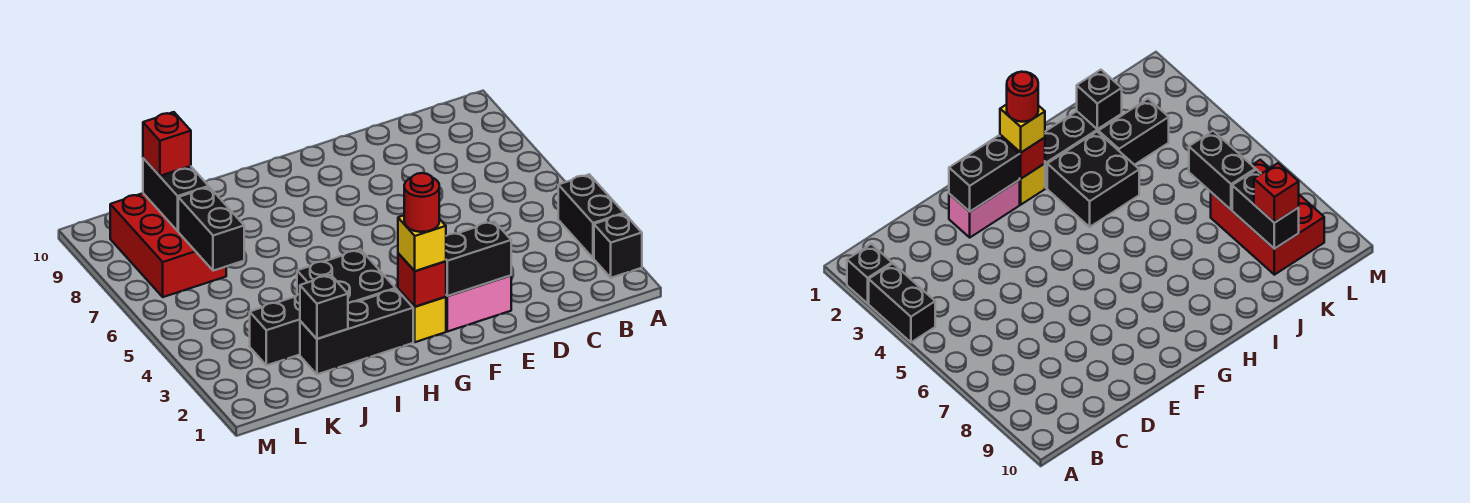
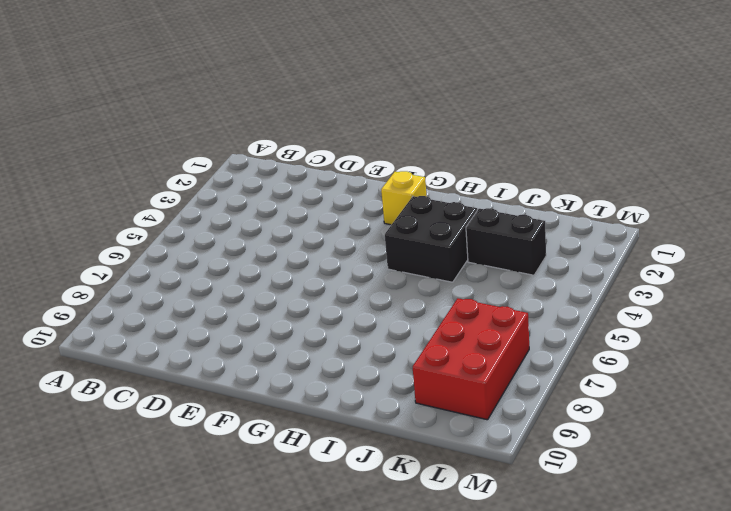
none -> black 1x1 brick [594,214,642,278]
none -> black 1x2 brick [558,174,624,258]
none -> pink 1x2 brick [446,276,511,332]

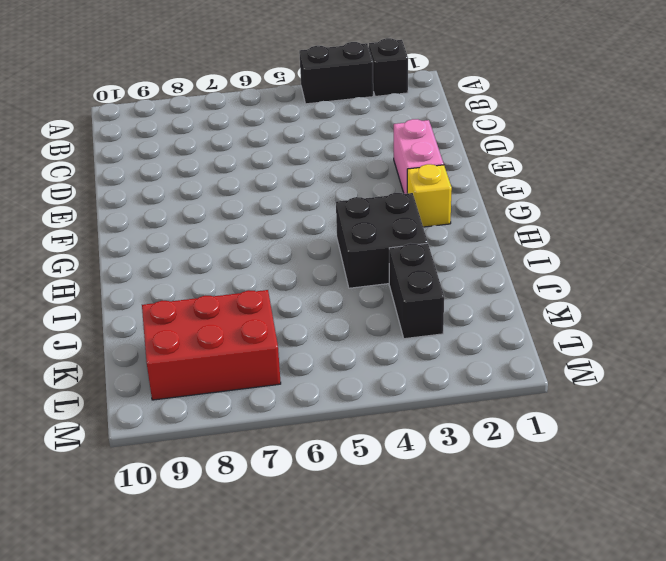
none -> black 1x3 brick [300,289,413,374]
none -> black 1x2 brick [446,221,511,296]
none -> red 1x1 brick [398,253,446,307]

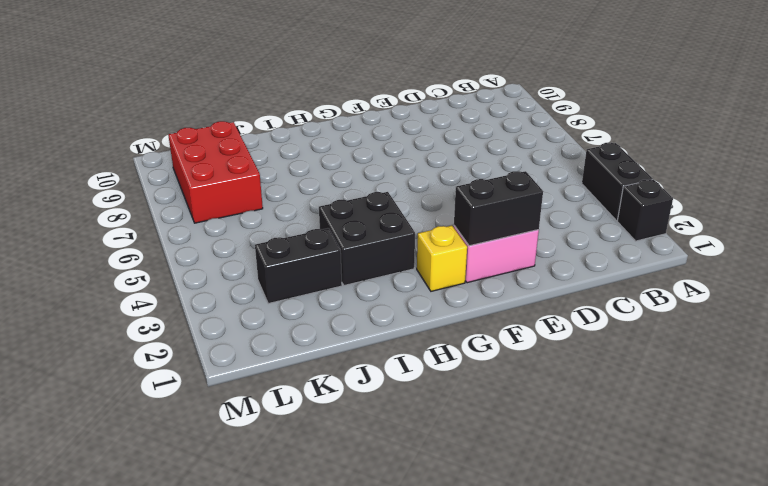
none -> black 1x3 brick [300,289,413,374]
none -> red 1x1 brick [398,253,446,307]
none -> black 1x1 brick [300,275,348,339]

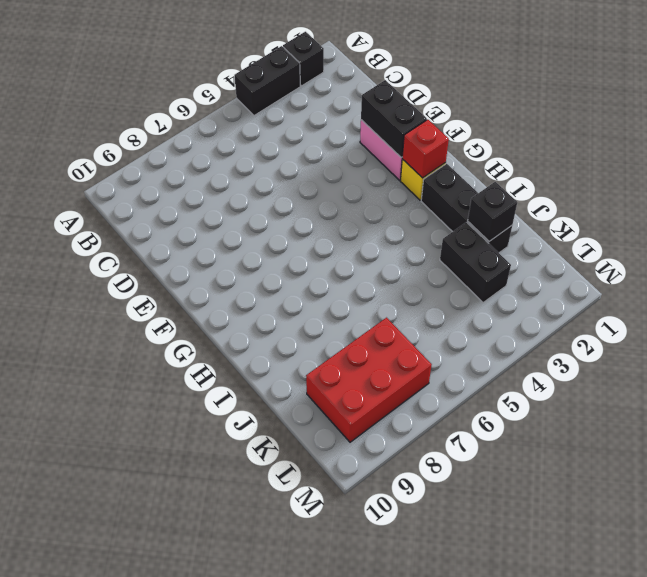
none -> black 2x2 brick [297,250,395,303]
none -> black 1x2 brick [178,187,244,271]
none -> black 1x2 brick [143,158,209,231]

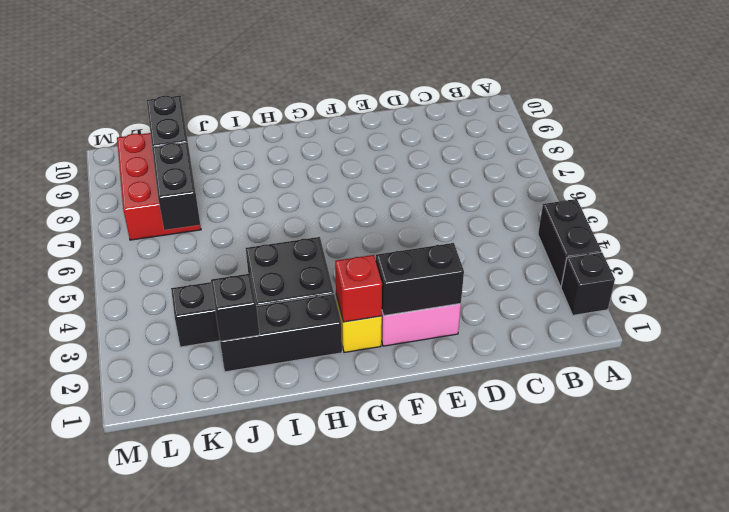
none -> yellow 1x1 brick [398,215,446,271]
none -> red 1x1 brick [143,112,191,176]
none -> red 1x1 round brick [404,173,439,232]

